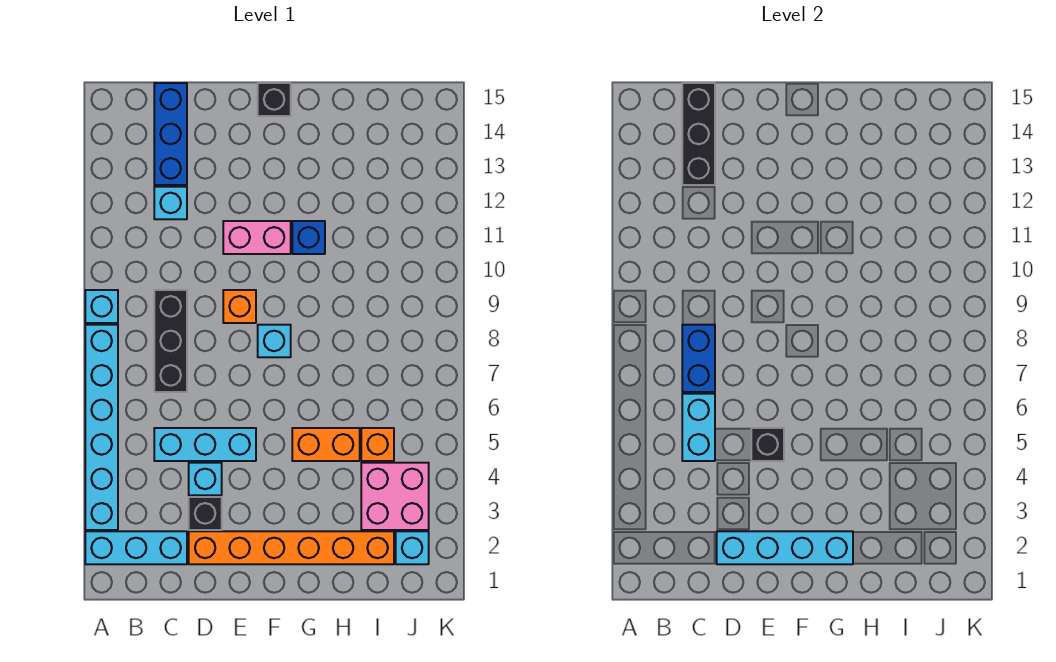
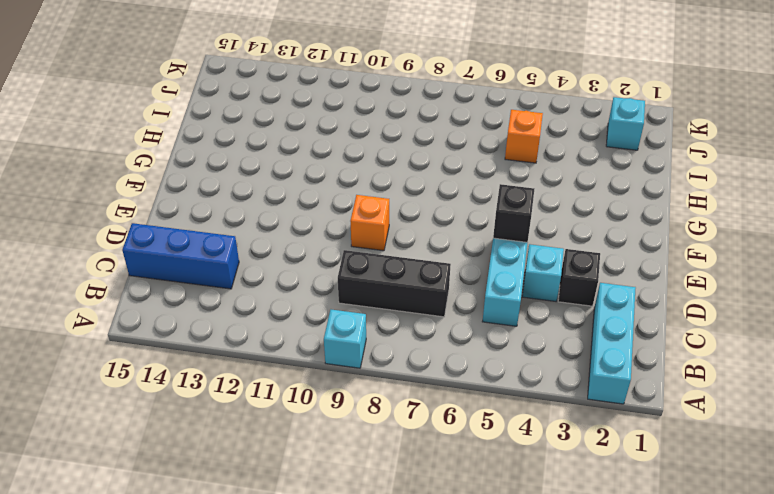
none -> cyan 1x6 brick [85,325,118,530]
none -> cyan 1x1 brick [154,187,187,219]
none -> orange 1x6 brick [189,531,394,564]

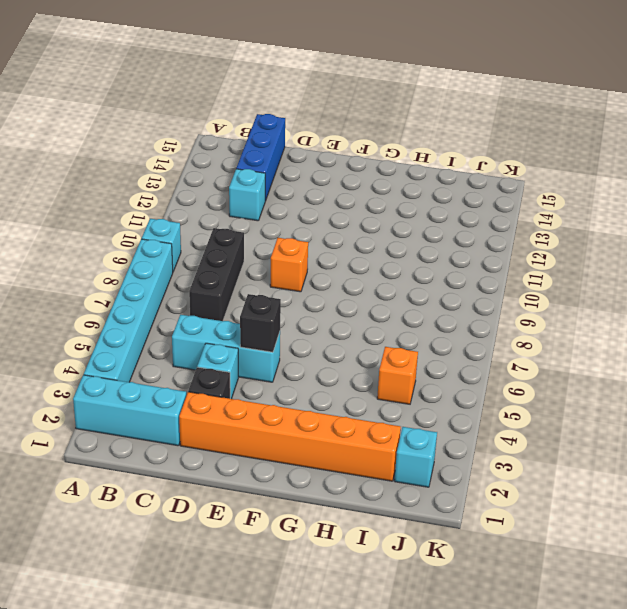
none -> pink 1x2 brick [223,221,291,254]
none -> cyan 1x1 brick [258,325,291,357]
none -> black 1x1 brick [258,83,291,116]

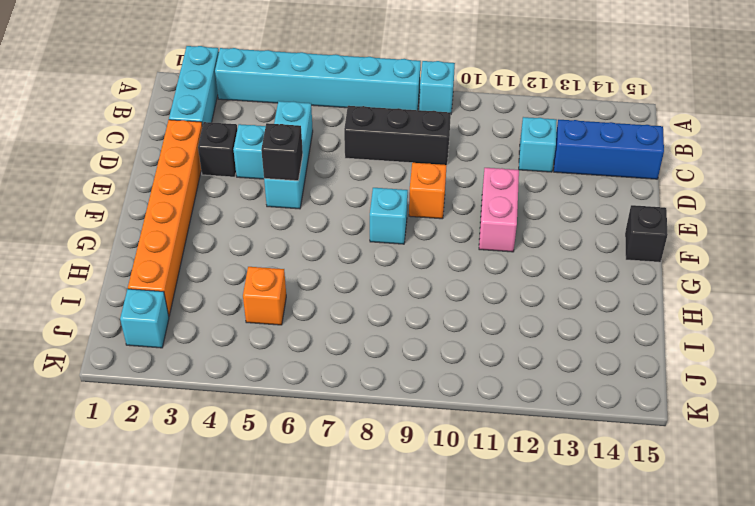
none -> orange 1x2 brick [292,428,360,461]
none -> blue 1x1 brick [292,221,325,254]
none -> pink 2x2 brick [361,463,429,530]

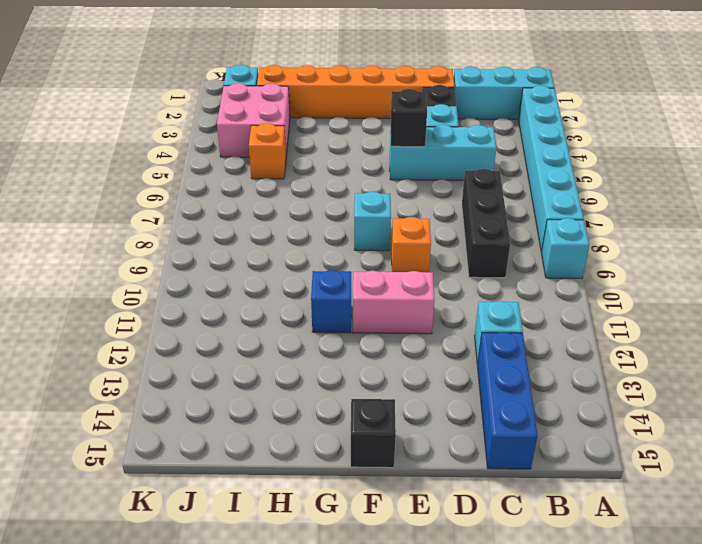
none -> orange 1x2 brick [292,428,360,461]
none -> cyan 1x2 brick [682,394,715,461]
none -> blue 1x2 brick [682,325,715,392]

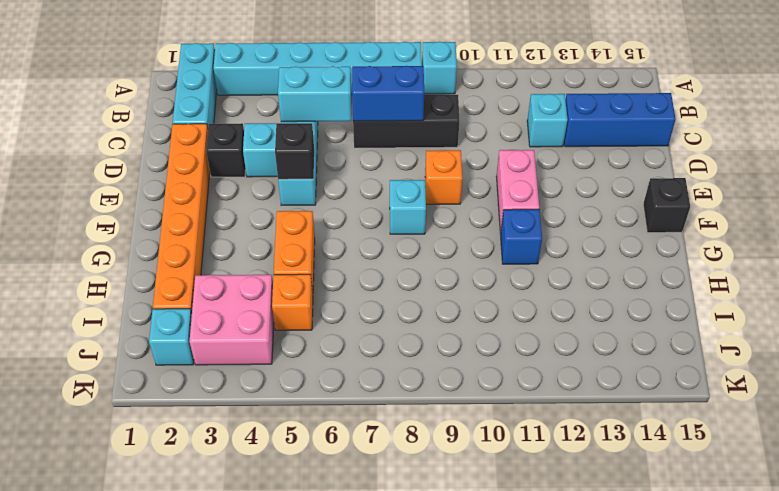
none -> black 1x3 brick [682,83,715,185]
none -> cyan 1x4 brick [717,531,853,564]

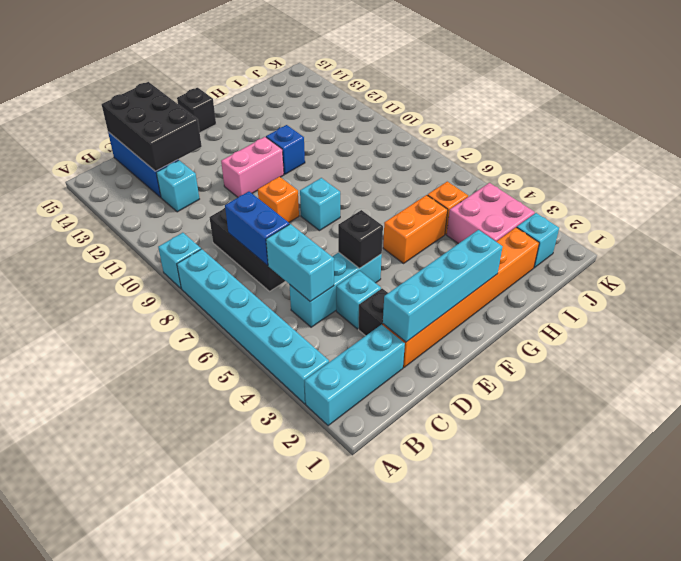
black 2x3 brick [102,82,202,171] -> black 1x3 brick [682,83,715,185]

